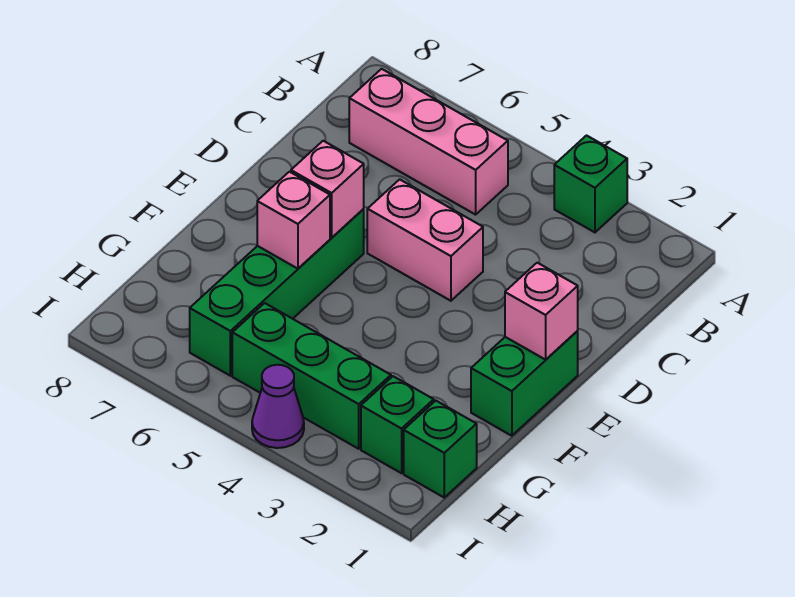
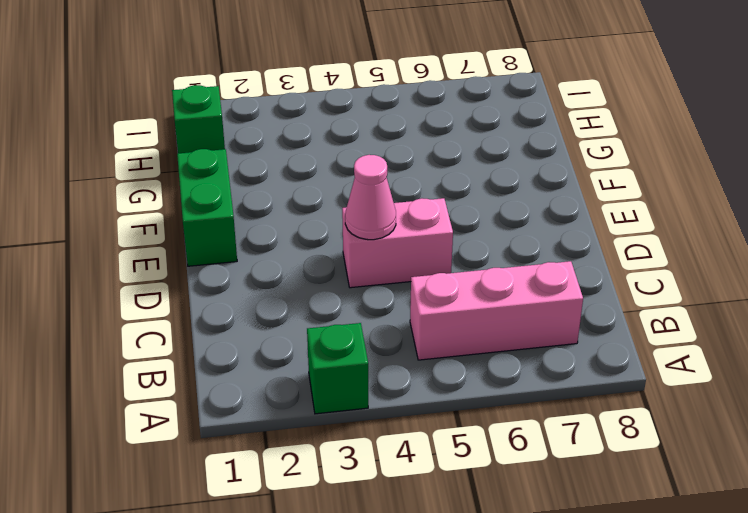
pink 1x1 cone [345,155,396,240] -> none
none -> green 1x4 brick [190,209,364,376]
none -> green 1x1 brick [361,376,434,473]
none -> green 1x3 brick [232,303,391,449]

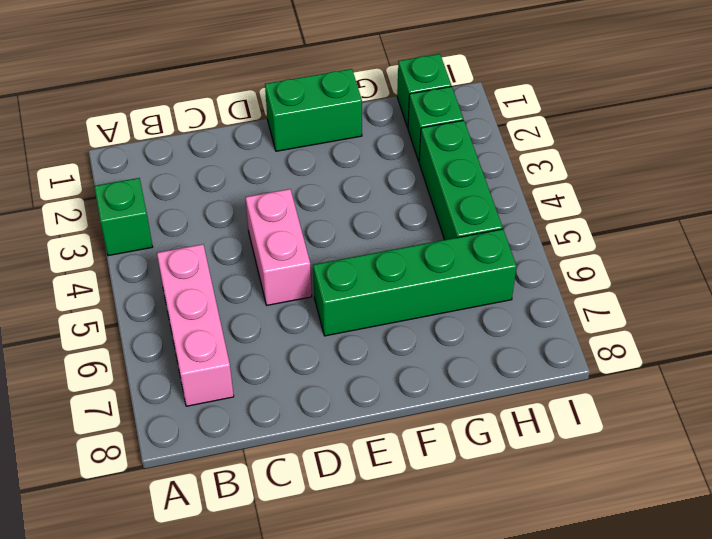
none -> purple 1x1 cone [252,365,304,448]
none -> pink 1x1 brick [505,263,578,360]
none -> pink 1x1 brick [291,141,364,238]

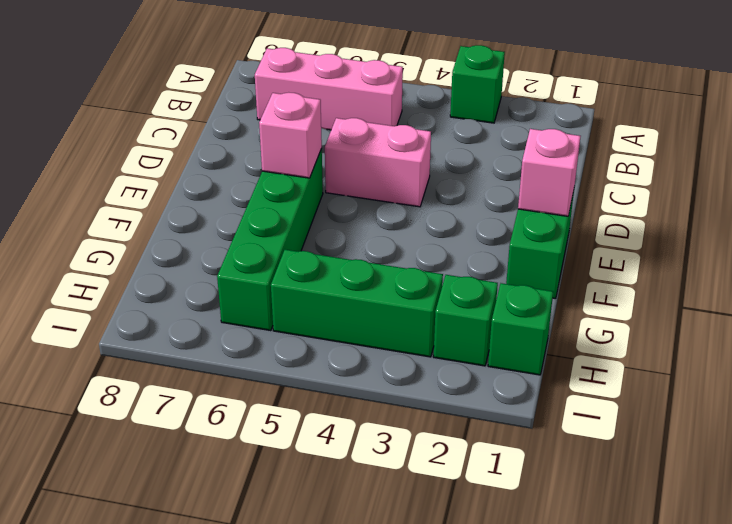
none -> purple 1x1 cone [252,365,304,448]
none -> pink 1x1 brick [257,172,330,269]

